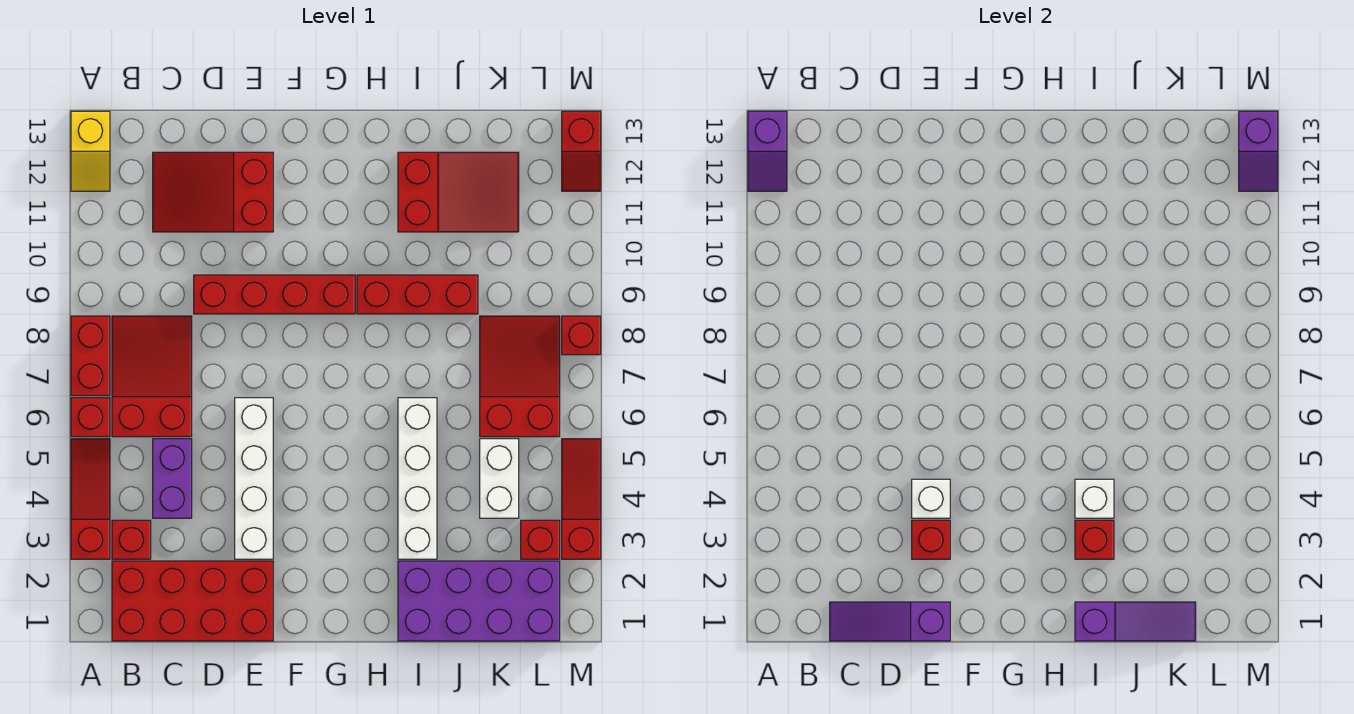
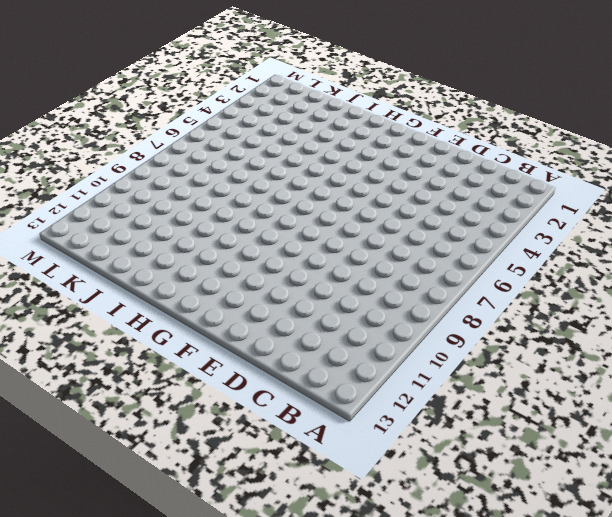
none -> red 1x3 slope [71,439,110,559]
none -> red 1x1 brick [71,398,110,437]
none -> red 1x2 brick [71,316,110,396]

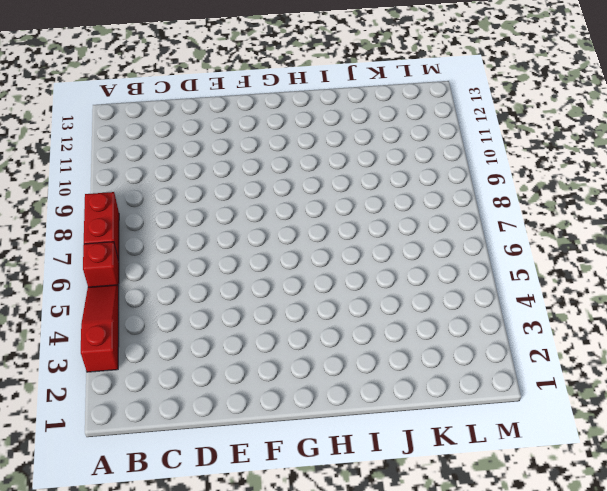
none -> yellow 1x2 slope [71,111,110,191]
none -> red 2x4 brick [112,561,273,641]
none -> red 1x1 brick [112,520,151,559]

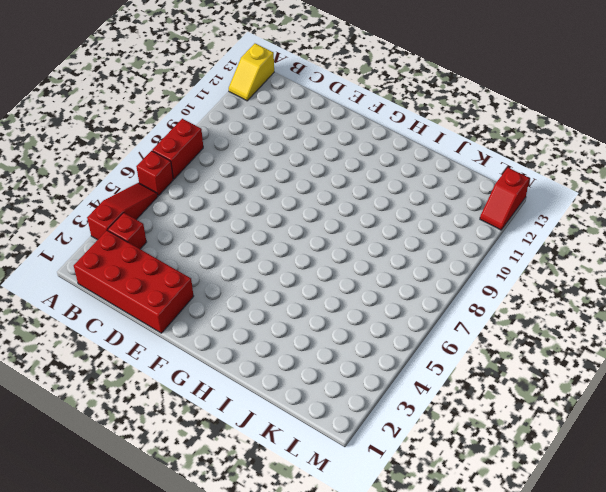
none -> red 2x3 slope [112,316,192,437]
none -> purple 1x2 brick [153,439,192,518]
none -> red 2x3 slope [153,152,273,232]

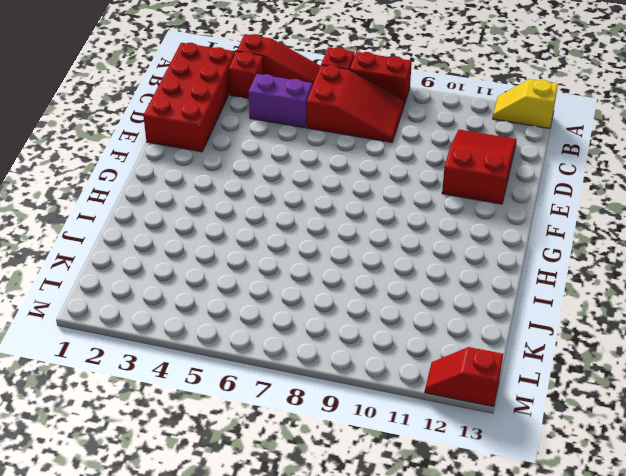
none -> red 1x4 brick [194,275,355,314]
none -> white 1x4 brick [235,398,273,559]
none -> red 1x3 brick [357,275,478,314]

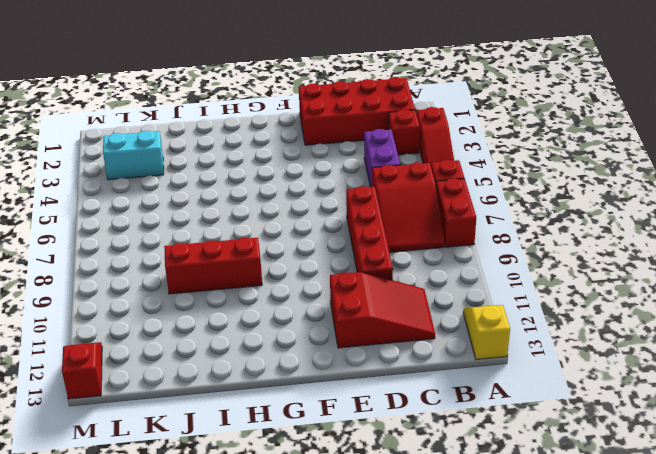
red 1x4 brick [346,186,393,280] -> red 1x4 brick turned to [194,275,355,314]
cyan 1x2 brick [103,131,164,180] -> red 1x1 brick [521,520,560,559]
none -> white 1x4 brick [235,398,273,559]
none -> purple 2x4 brick [398,561,560,641]
none -> white 1x4 brick [398,398,437,559]

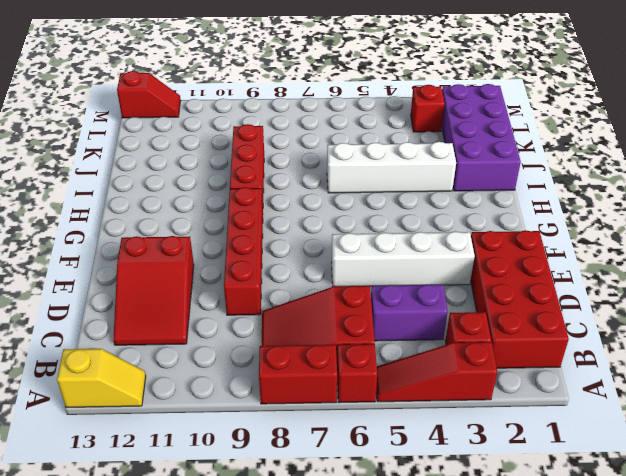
none -> red 2x3 slope [398,152,519,232]
none -> white 1x2 brick [480,439,519,518]
none -> red 2x3 slope [480,316,560,437]

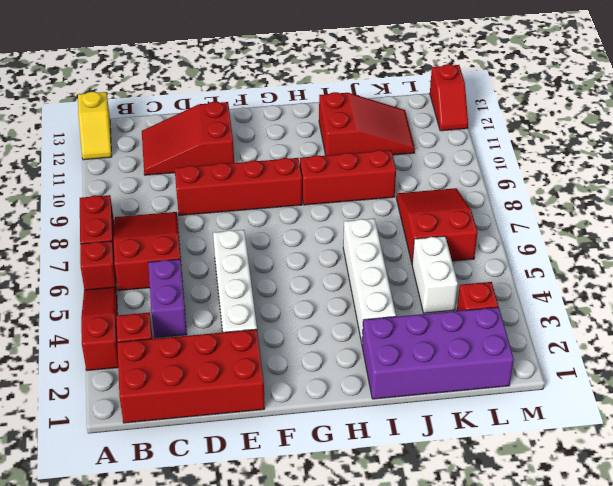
none -> red 1x3 slope [562,439,601,559]
none -> red 1x1 brick [562,316,601,355]
none -> purple 1x2 slope [748,111,787,191]

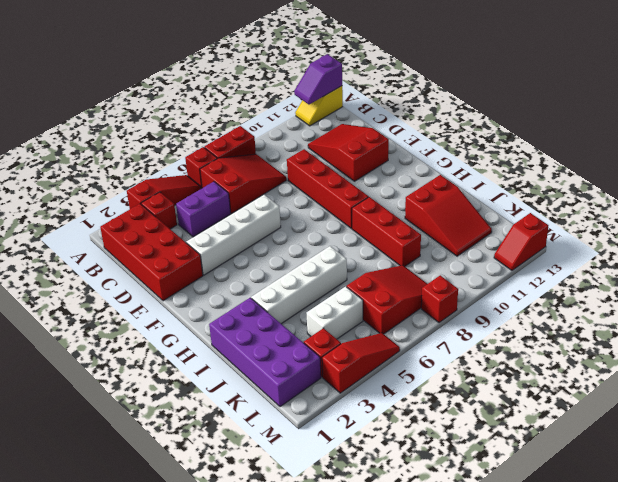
none -> purple 1x3 slope [830,602,950,641]
none -> red 1x1 brick [912,520,950,559]
none -> white 1x1 brick [912,479,950,518]

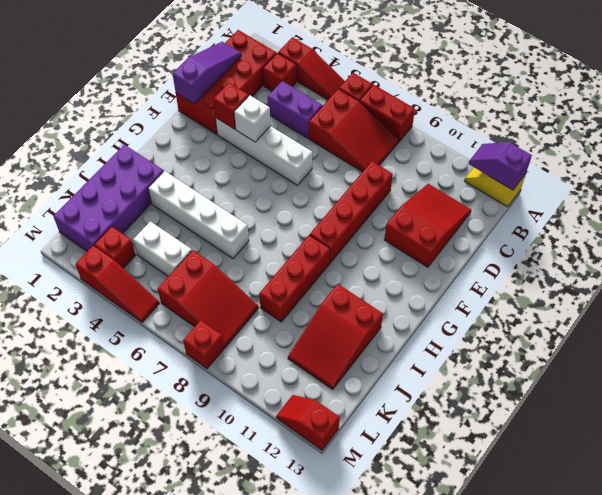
none -> purple 1x3 slope [1075,602,1196,641]
none -> red 1x1 brick [1075,520,1114,559]
none -> white 1x1 brick [1075,479,1114,518]

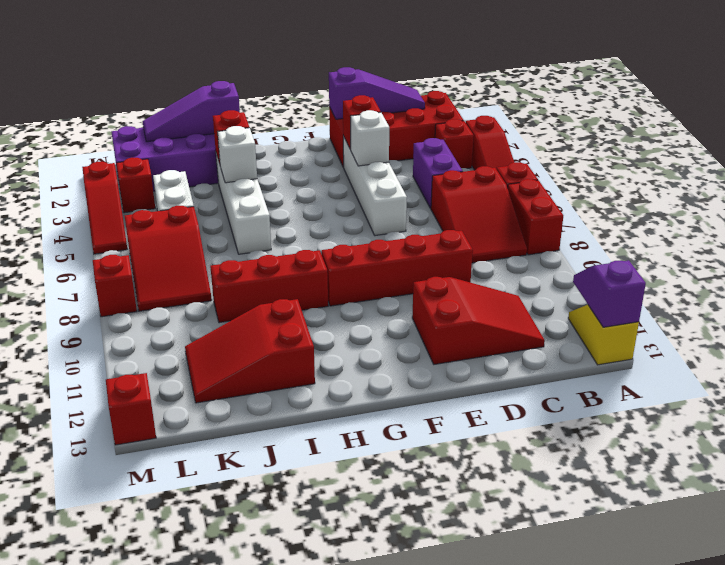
none -> purple 1x2 slope [1239,111,1278,191]

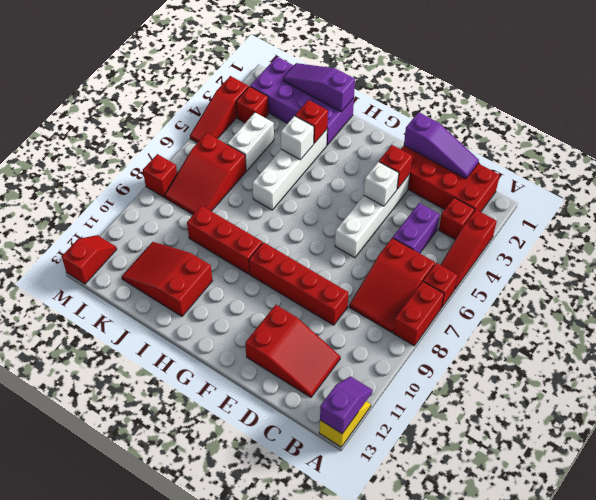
none -> purple 1x2 slope [1239,111,1278,191]

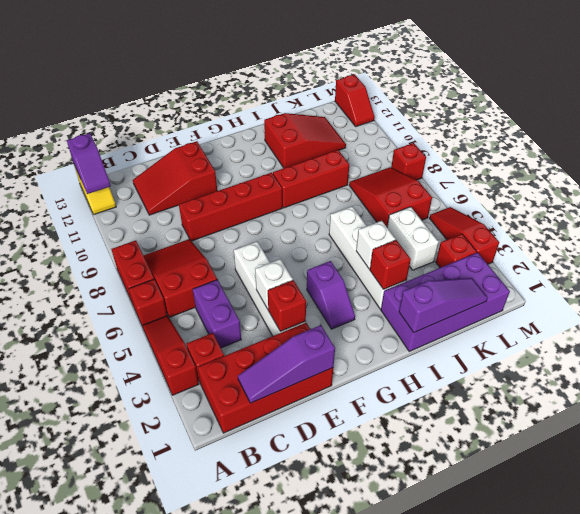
purple 1x2 slope [307,261,355,329] -> purple 1x2 slope moved to [1239,111,1278,191]

